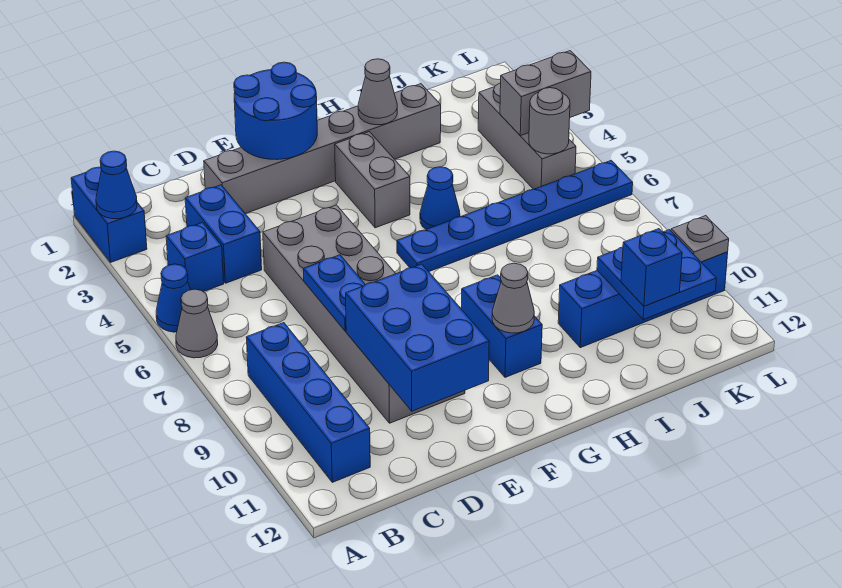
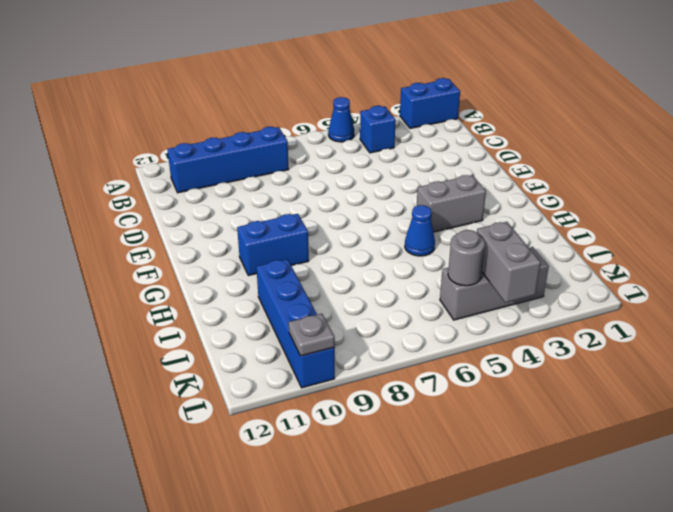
none -> grey 1x1 cone [176,289,218,358]
none -> blue 1x2 brick [185,185,262,283]
none -> grey 1x6 brick [204,84,441,214]

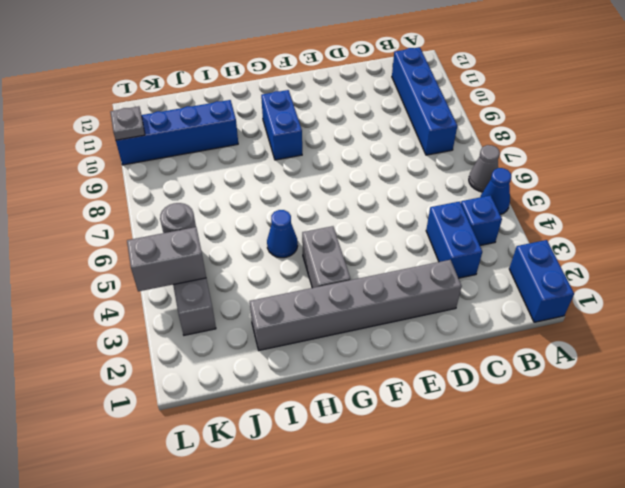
none -> grey 2x6 brick [263,205,465,423]
none -> blue 1x6 plate [397,160,633,272]
none -> blue 1x1 cone [96,151,137,219]

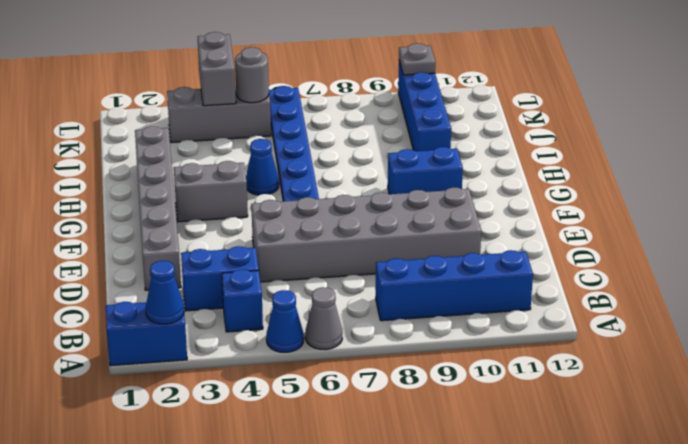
none -> blue 1x2 plate [303,255,365,331]
none -> blue 2x3 brick [346,264,489,411]
none -> blue 2x2 round brick [234,62,317,160]

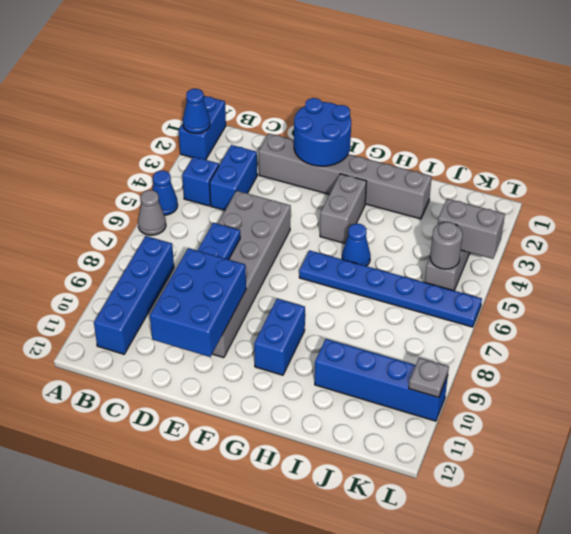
none -> grey 1x1 cone [492,263,534,333]
none -> grey 1x1 cone [358,59,397,125]
none -> blue 2x2 plate [597,230,717,319]

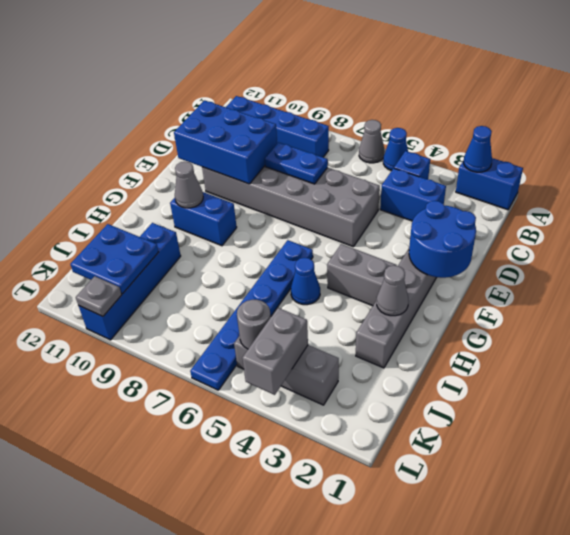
none -> blue 1x1 brick [621,229,682,306]

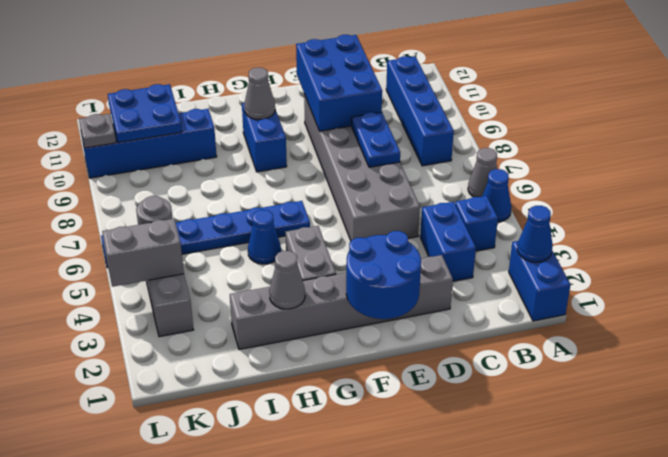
none -> blue 1x1 brick [621,229,682,306]

